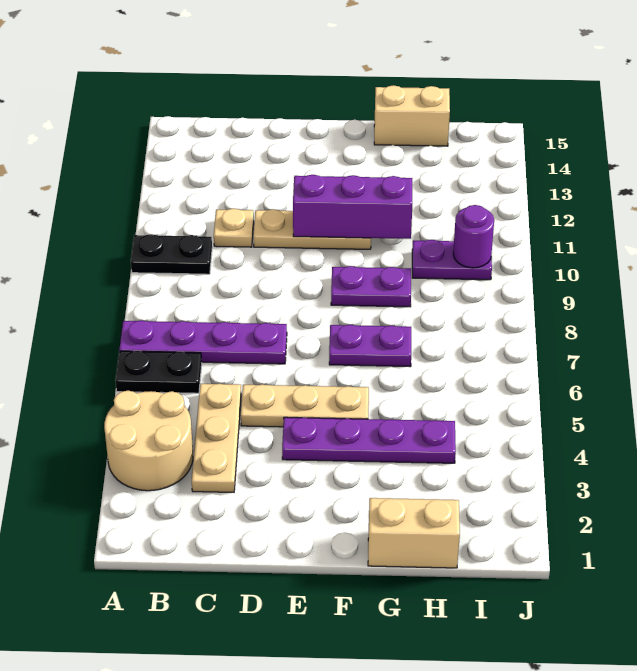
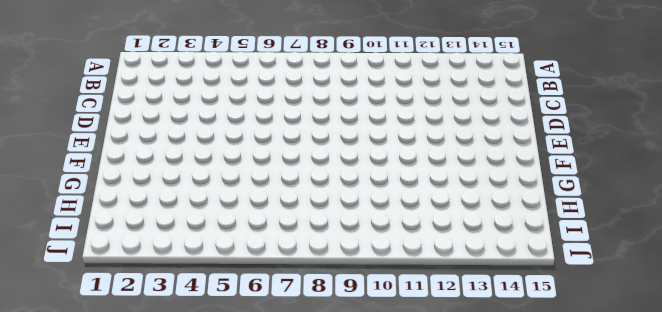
none -> tan 2x2 round brick [104,391,193,491]
none -> black 1x2 plate [115,351,202,393]
none -> purple 1x4 plate [119,320,287,364]

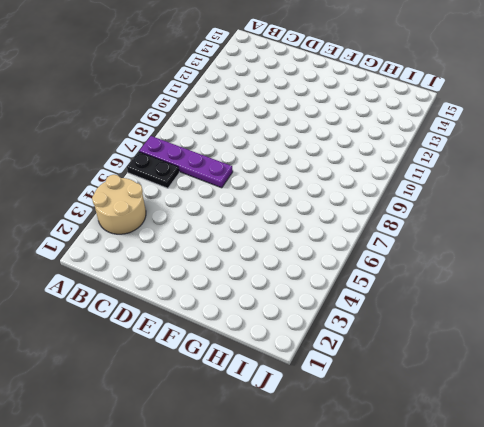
none -> black 1x2 plate [131,234,212,274]
none -> tan 1x3 plate [192,384,241,492]
none -> tan 1x1 plate [214,209,254,247]

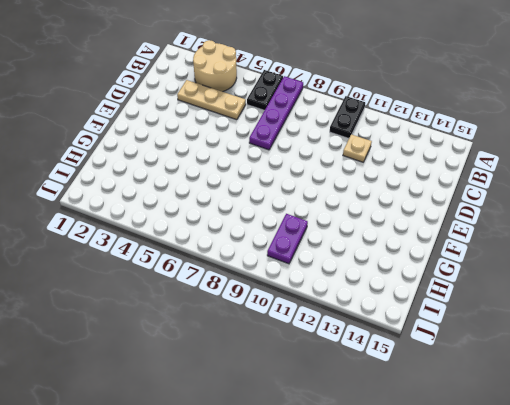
none -> tan 1x3 plate [241,384,369,427]
none -> tan 1x3 plate [253,209,371,249]
none -> purple 1x4 plate [282,417,456,463]

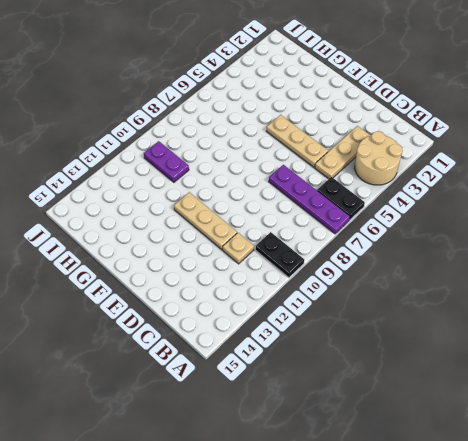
none -> purple 1x4 plate [282,417,456,463]
none -> purple 1x2 plate [329,325,411,367]
none -> purple 1x2 plate [331,266,411,307]

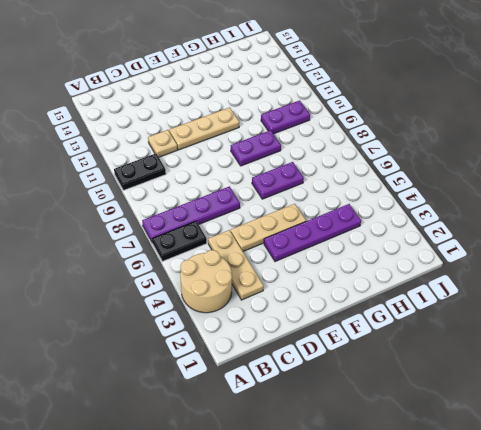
none -> tan 1x2 brick [368,498,460,568]
none -> tan 1x2 brick [374,85,450,146]
none -> purple 1x3 brick [293,175,412,239]

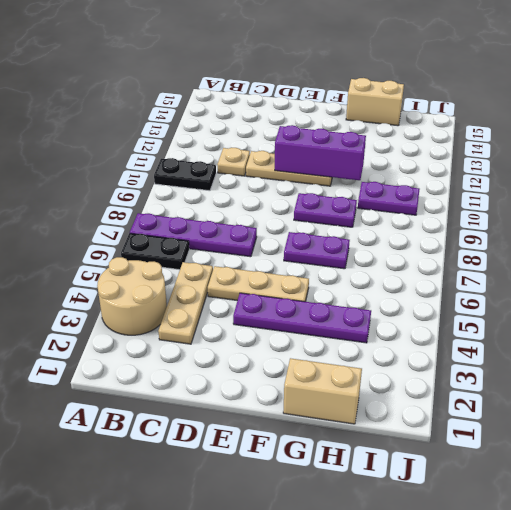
none -> purple 1x1 round brick [453,205,494,268]

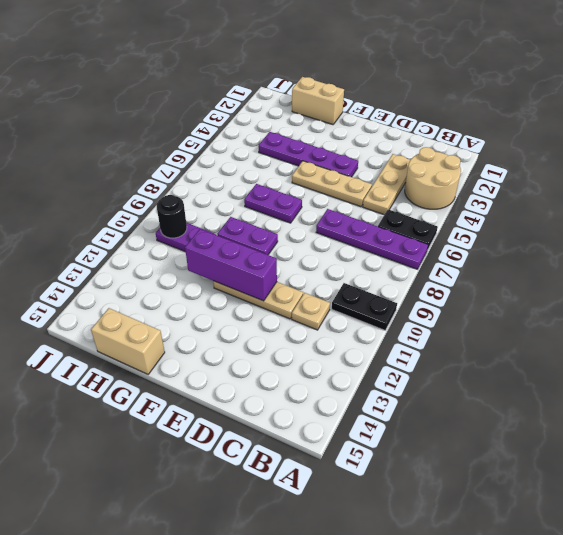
black 1x1 round brick [157,195,187,238] -> purple 1x1 round brick [453,205,494,268]

